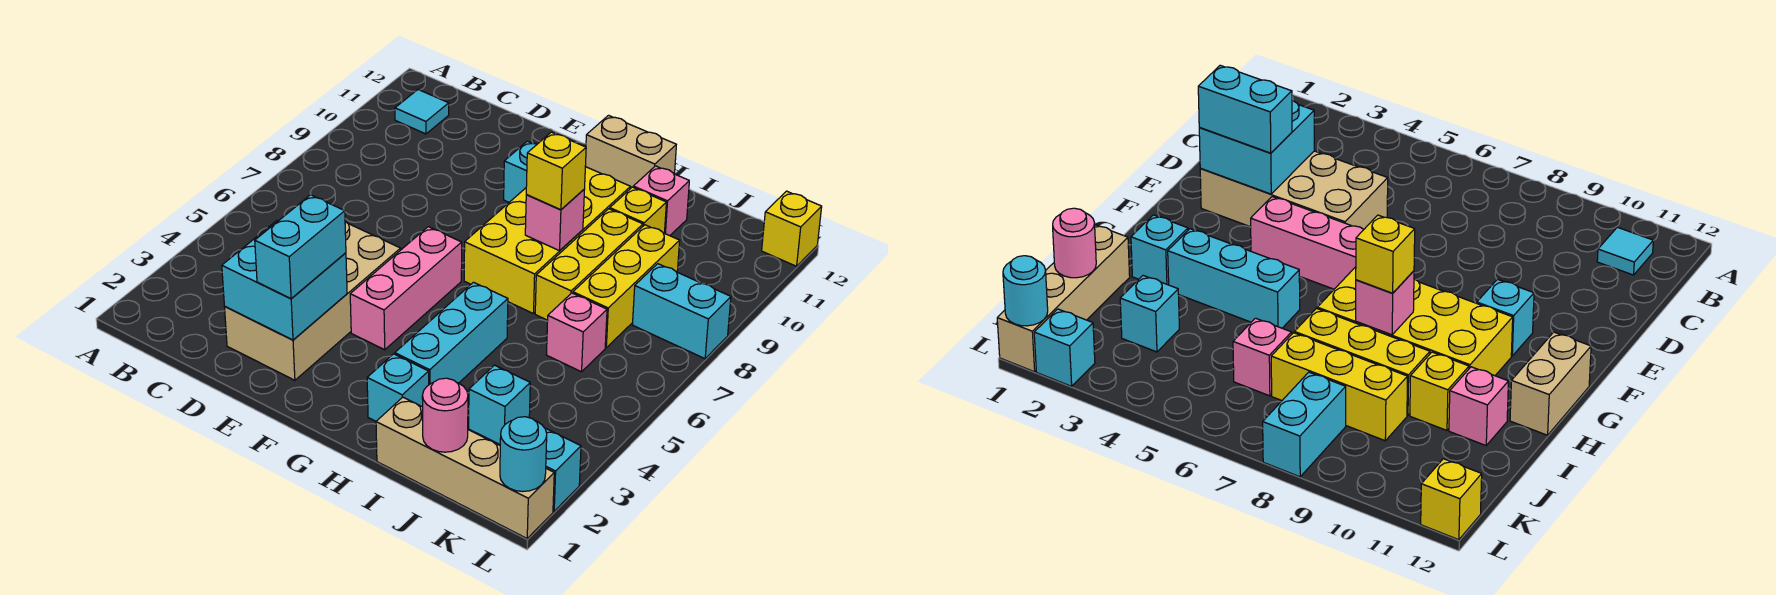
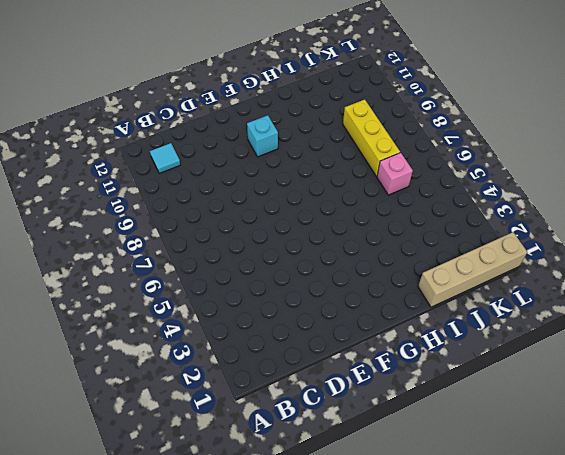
none -> tan 2x4 brick [225,222,401,380]
none -> pink 1x3 brick [350,227,462,350]
none -> yellow 2x4 brick [464,167,630,314]

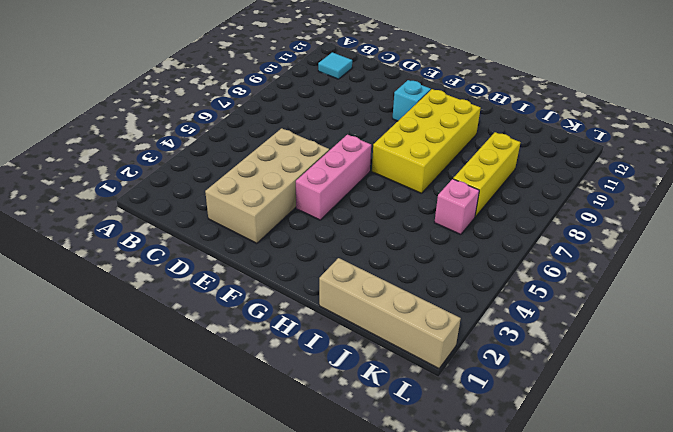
none -> tan 1x2 brick [585,115,676,189]
none -> cyan 1x1 brick [367,354,429,421]
none -> cyan 1x3 brick [395,282,508,385]

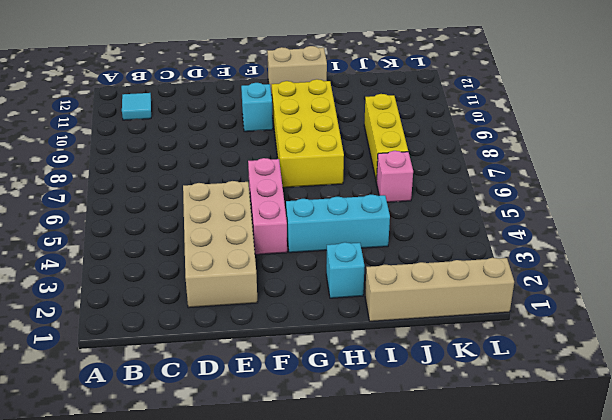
cyan 1x3 brick [286,195,390,253] -> cyan 1x3 brick turned to [395,282,508,385]
none -> yellow 1x3 brick [535,209,643,320]
none -> yellow 1x1 brick [610,187,666,233]
none -> pink 1x1 brick [633,166,689,236]

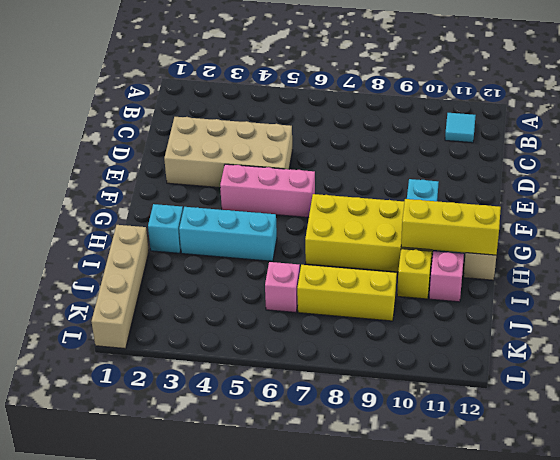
yellow 1x3 brick [401,199,501,255] -> yellow 1x3 brick moved to [535,209,643,320]
none -> cyan 1x1 brick [469,365,530,444]
none -> cyan 1x2 brick [632,264,731,359]
none -> cyan 1x1 brick [545,428,581,511]

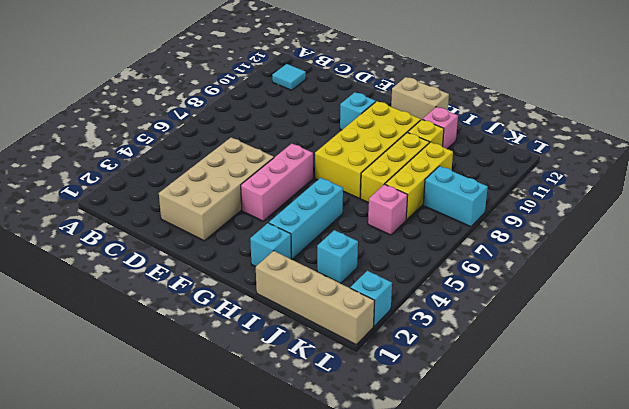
none -> yellow 1x1 brick [762,191,822,266]
none -> cyan 2x2 brick [222,220,347,340]
none -> pink 1x1 brick [525,189,585,251]

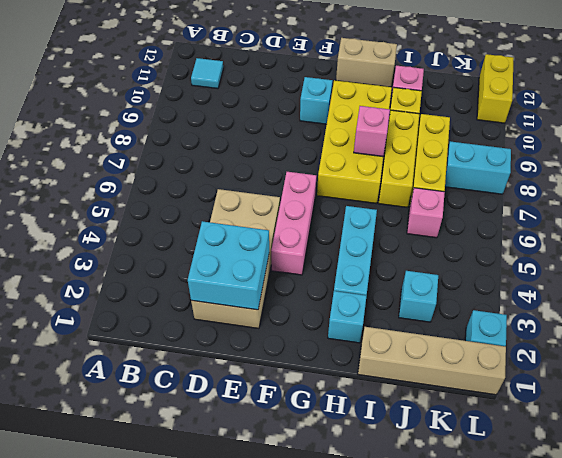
yellow 1x2 brick [477,54,514,123] -> yellow 1x1 brick [762,191,822,266]
none -> pink 1x1 round brick [422,378,468,452]
none -> cyan 1x1 round brick [500,417,547,491]
none -> cyan 1x2 brick [255,195,346,299]

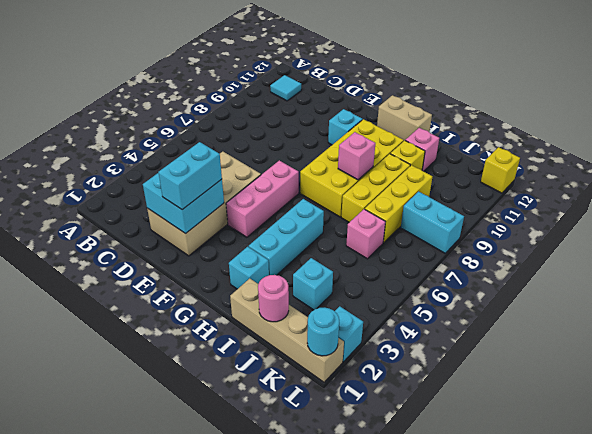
none -> yellow 1x1 brick [526,132,586,210]

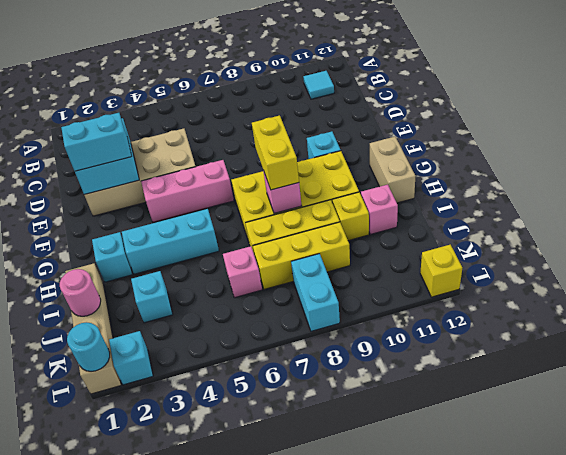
yellow 1x2 brick [252,115,299,190] -> yellow 1x1 brick [526,132,586,210]

